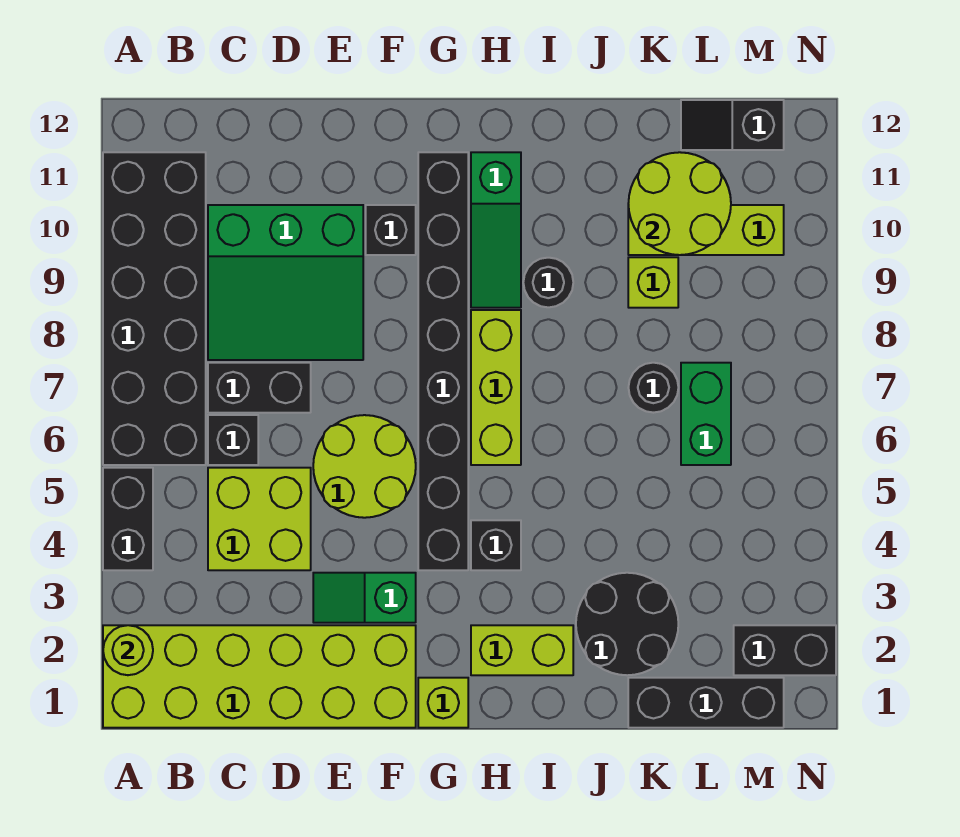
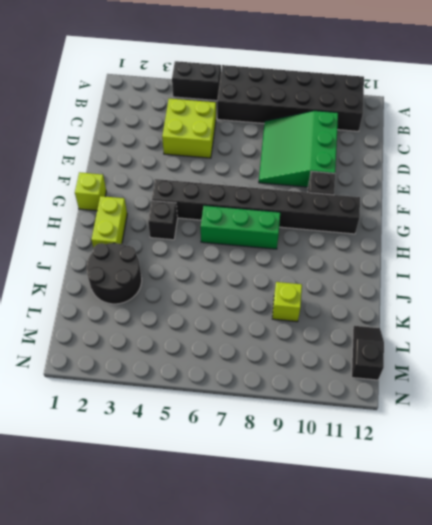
green 1x3 brick [201,205,280,249] -> lime 1x3 brick [471,310,521,465]
none -> lime 2x6 brick [103,625,416,728]
none -> black 1x1 brick [208,415,258,465]
none -> black 1x2 brick [208,363,311,413]

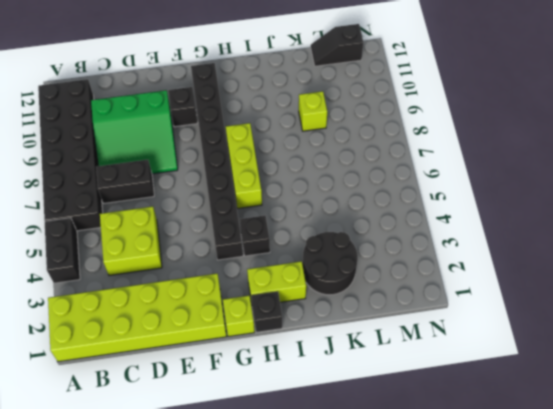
black 1x1 brick [251,291,282,332] -> black 1x1 brick moved to [208,415,258,465]
none -> green 1x2 slope [313,573,416,623]
none -> lime 2x2 round brick [313,415,416,518]
none -> green 1x3 slope [471,152,521,308]

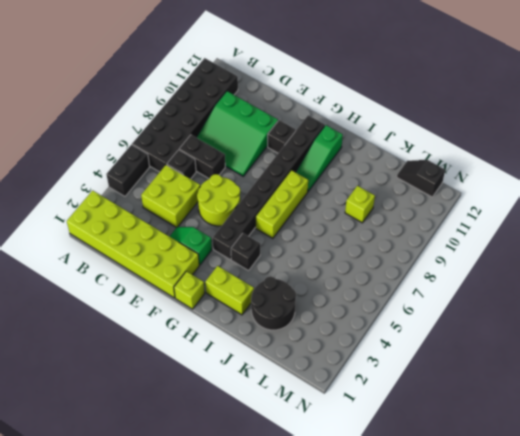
none -> black 1x1 round brick [523,258,573,307]
none -> black 1x3 brick [628,678,784,728]
none -> black 1x1 round brick [628,363,678,413]

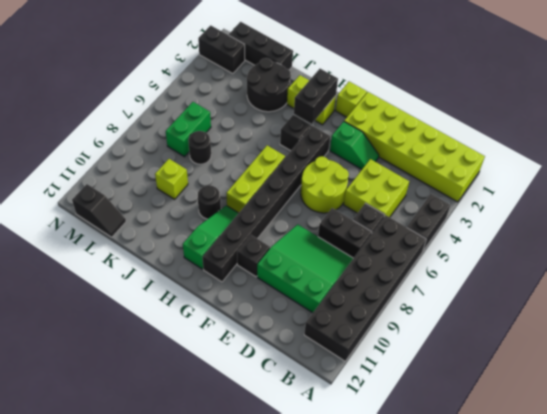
black 1x2 brick [294,69,338,124] -> none
none -> lime 1x3 brick [628,205,784,255]
none -> lime 1x1 round brick [103,625,153,675]
none -> lime 2x2 round brick [628,152,731,255]

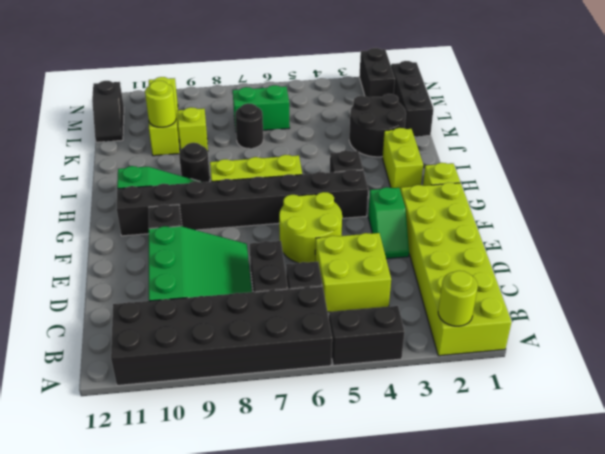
lime 1x1 round brick [145,81,176,127] -> lime 2x2 round brick [628,152,731,255]

